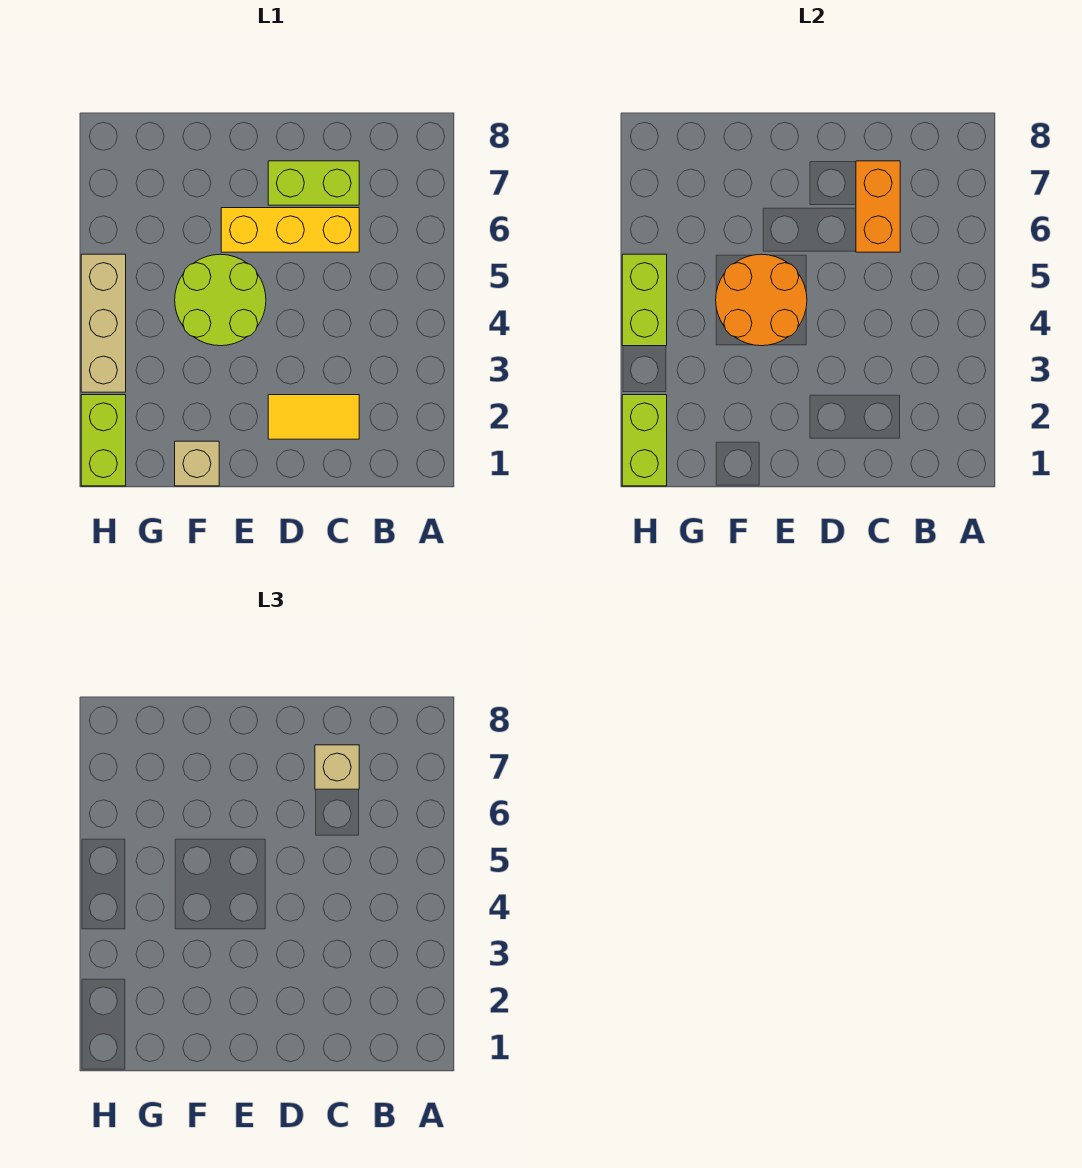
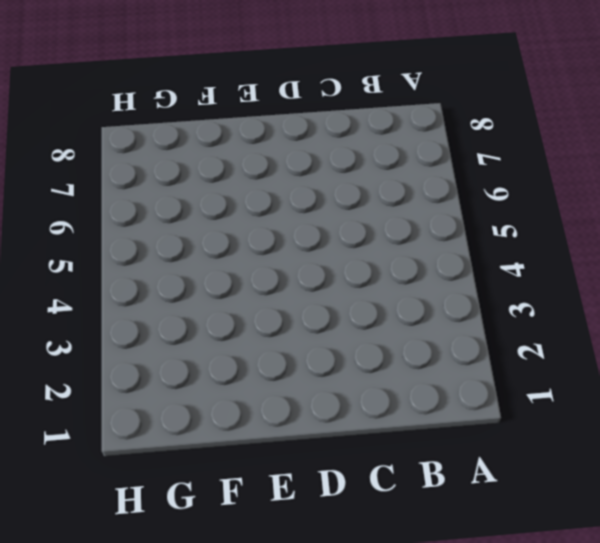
none -> yellow 1x2 tile [268,395,359,439]
none -> yellow 1x3 brick [221,208,359,252]
none -> lime 1x2 brick [268,161,359,205]

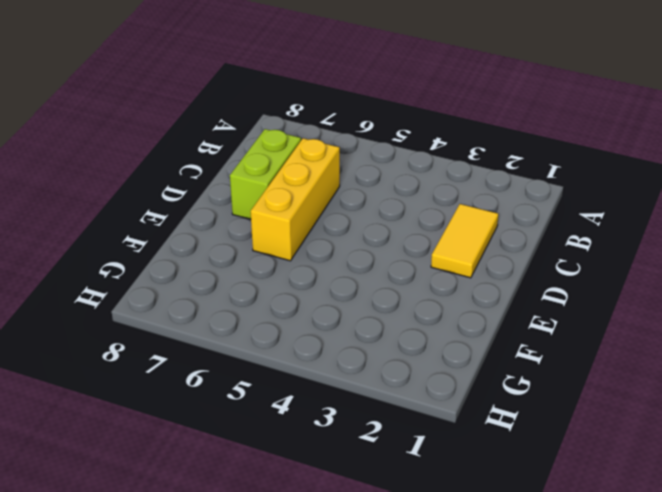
none -> lime 2x2 round brick [175,254,266,346]
none -> tan 1x1 brick [175,441,219,486]
none -> lime 1x2 brick [81,395,126,486]

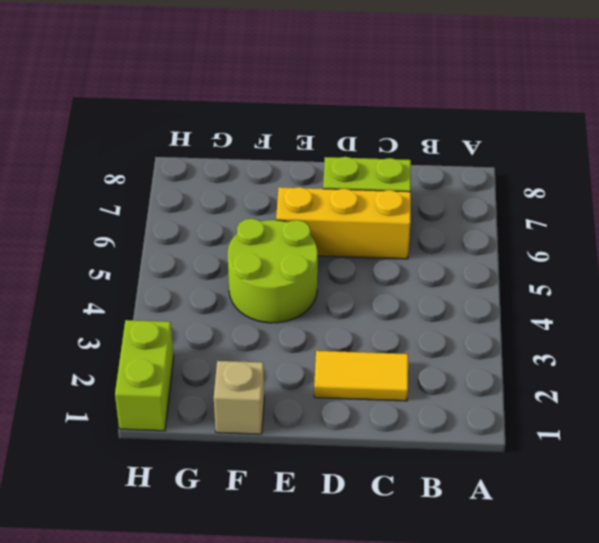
none -> tan 1x3 brick [81,254,126,392]
none -> orange 1x2 brick [856,161,900,252]
none -> orange 2x2 round brick [716,254,807,346]

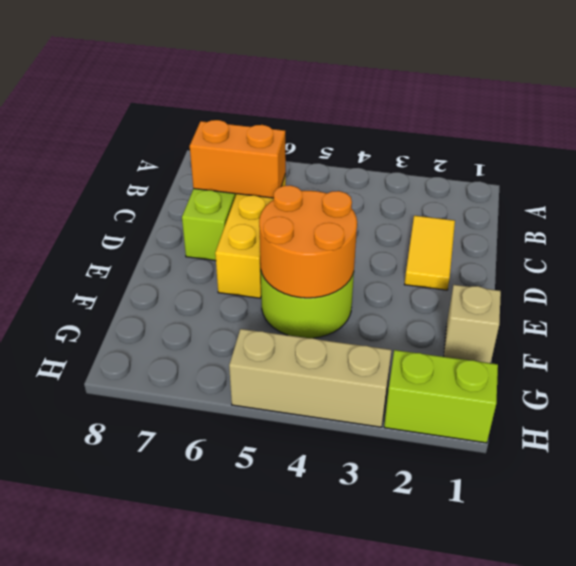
none -> lime 1x2 brick [622,395,667,486]
none -> lime 1x2 brick [622,254,667,346]
none -> tan 1x1 brick [315,745,359,789]

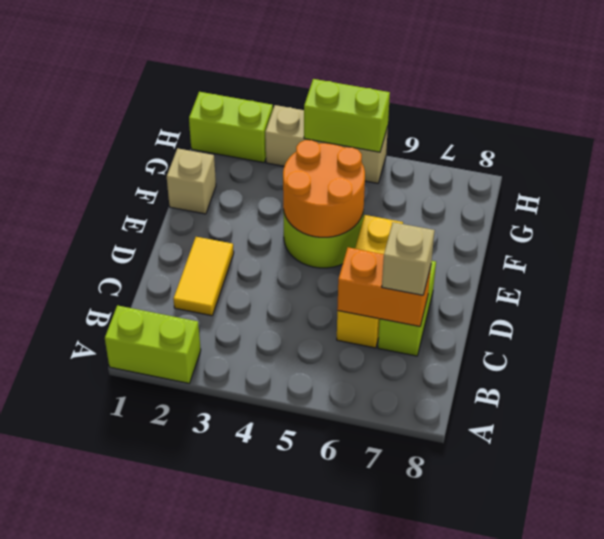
lime 1x2 brick [105,305,201,383] -> lime 1x2 brick moved to [622,395,667,486]

